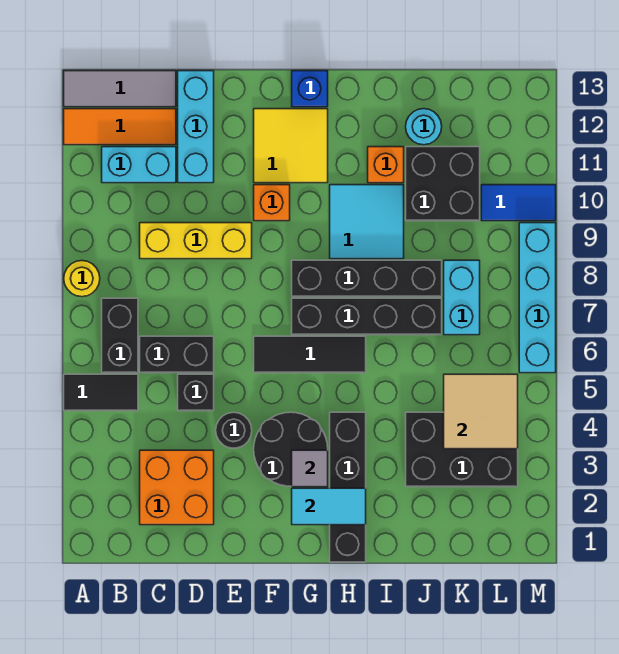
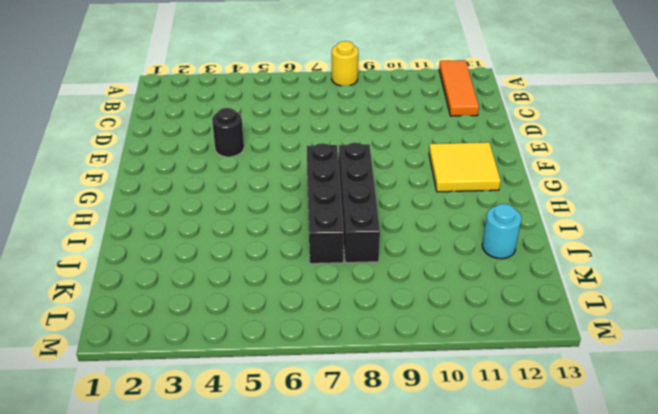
none -> black 1x2 tile [64,374,138,411]
none -> grey 1x3 tile [64,71,176,107]
none -> black 1x2 brick [102,298,138,373]
none -> cyan 1x2 brick [102,147,176,183]

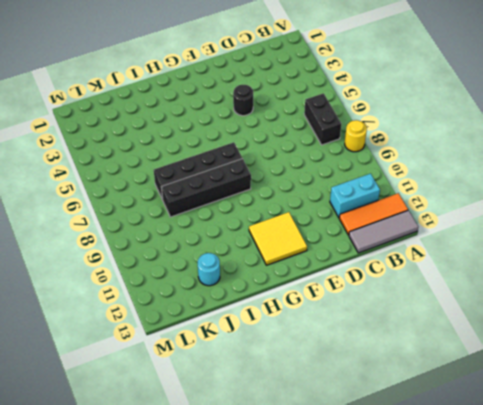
none -> black 1x2 tile [64,374,138,411]
none -> orange 2x2 brick [140,450,214,525]
none -> black 1x2 brick [140,336,214,373]
none -> yellow 1x3 brick [140,223,252,259]

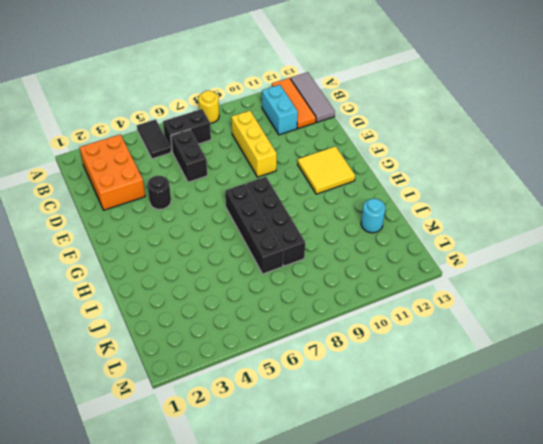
orange 2x3 brick [79,134,145,210] -> orange 2x2 brick [140,450,214,525]
none -> black 1x1 brick [178,374,214,411]
none -> cyan 1x3 brick [178,71,214,183]
none -> black 2x2 round brick [254,412,328,487]
none -> black 1x3 tile [254,336,366,373]

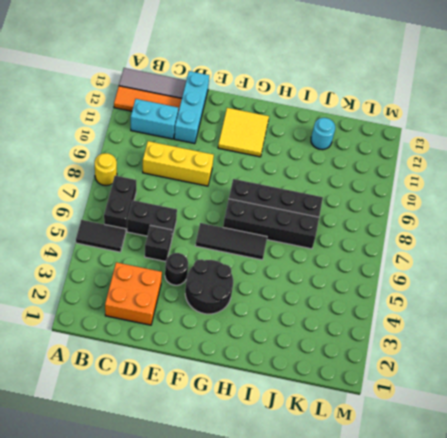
none -> orange 1x1 brick [254,185,290,221]
none -> blue 1x1 brick [292,71,328,107]
none -> black 1x4 brick [330,412,366,562]
none -> cyan 2x2 tile [330,185,404,259]

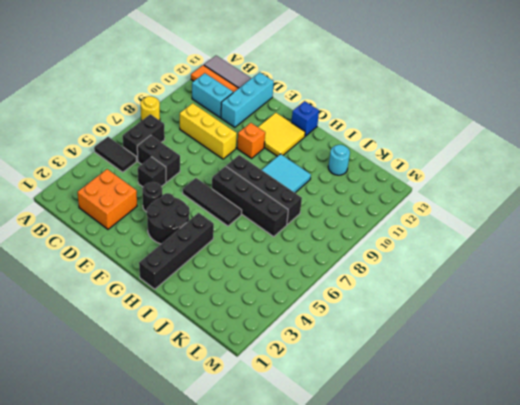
none -> orange 1x1 brick [368,147,404,183]
none -> black 2x3 brick [406,412,518,487]
none -> black 2x2 brick [406,147,480,221]
none -> cyan 1x2 brick [444,260,480,335]

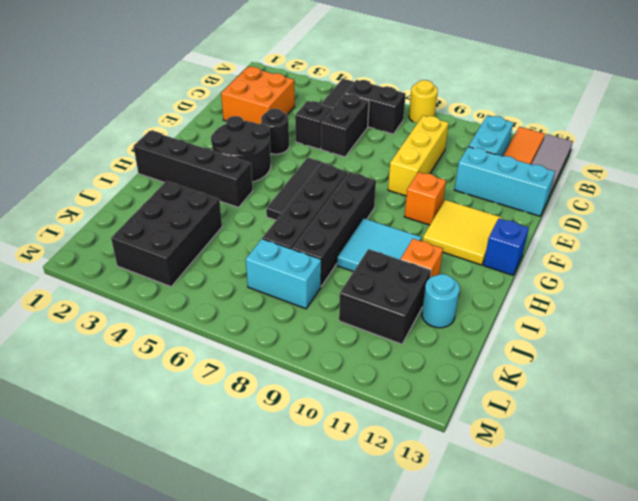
none -> blue 1x2 tile [481,185,556,221]
none -> cyan 1x4 brick [519,223,556,373]
none -> cyan 1x2 tile [292,488,366,525]
none -> grey 1x1 tile [292,450,328,487]

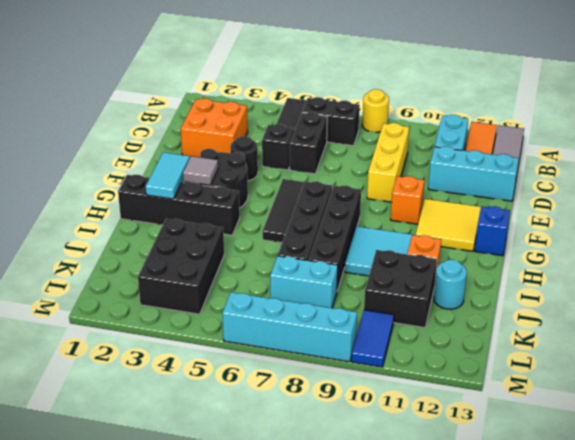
none -> tan 2x2 tile [444,374,518,449]

